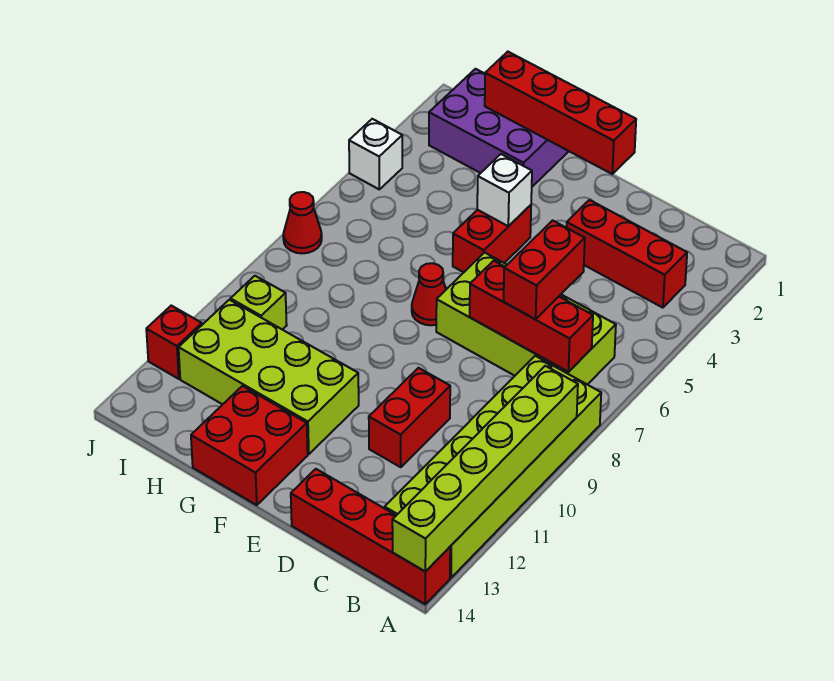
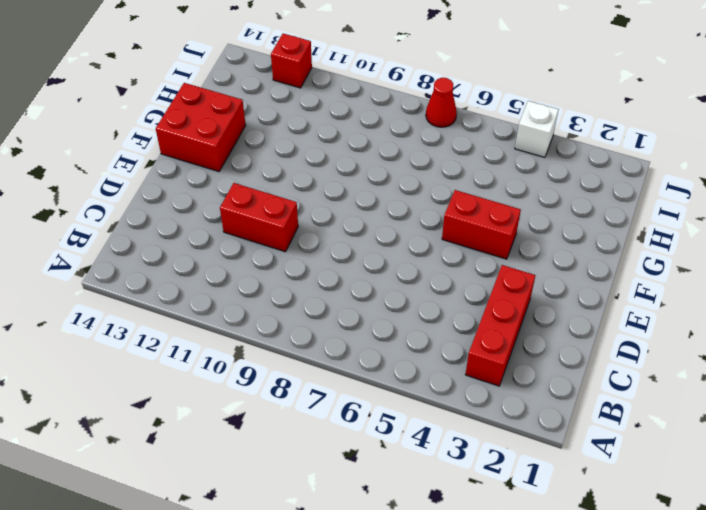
none -> lime 2x6 brick [385,356,601,578]
none -> red 1x4 brick [291,469,450,604]
none -> lime 2x4 brick [436,253,616,385]

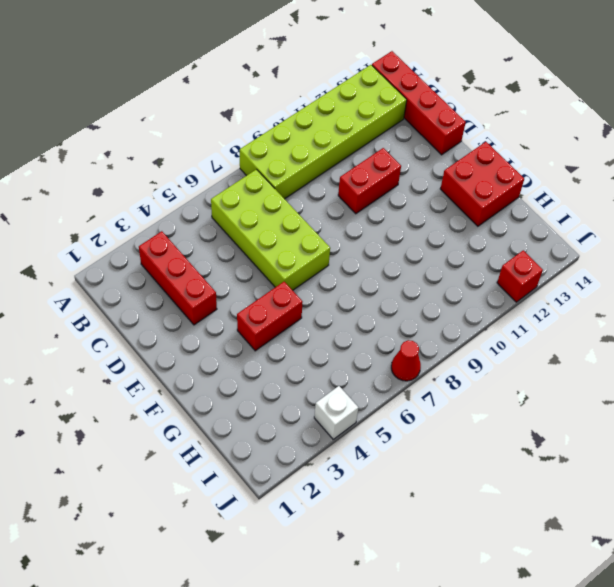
none -> red 1x1 cone [412,263,446,325]
none -> lime 2x4 brick [179,300,359,454]
none -> purple 2x3 brick [429,69,569,187]

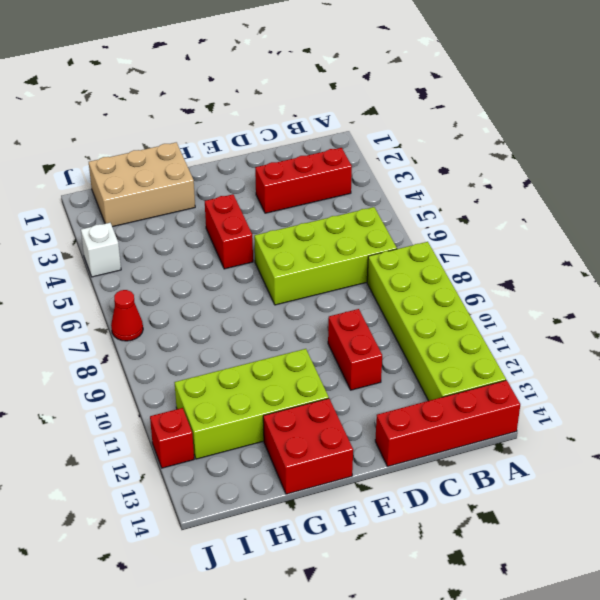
tan 2x3 brick [89,142,195,227] -> purple 2x3 brick [429,69,569,187]
none -> red 1x1 cone [412,263,446,325]
none -> lime 1x1 brick [231,276,287,330]
none -> lime 1x6 brick [392,366,578,572]

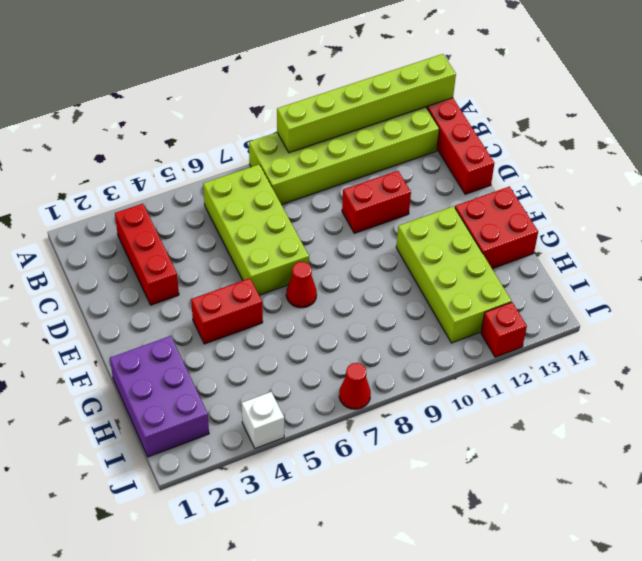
none -> lime 1x1 brick [231,276,287,330]
none -> red 1x3 brick [470,261,593,372]
none -> red 1x4 brick [485,52,636,174]

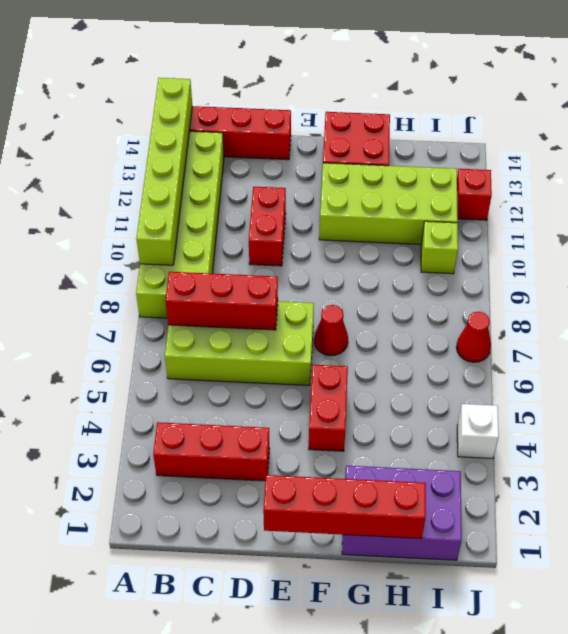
none -> white 1x1 brick [477,154,532,226]
none -> red 1x2 brick [504,220,585,319]

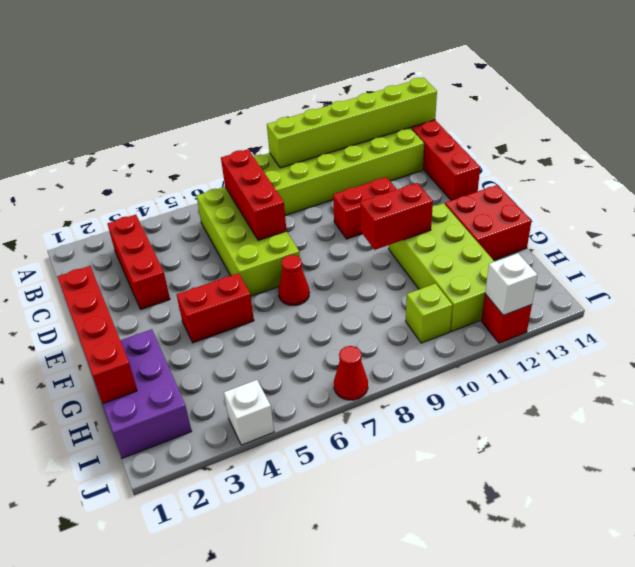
red 1x2 brick [360,183,433,250] -> red 1x2 brick moved to [504,220,585,319]
white 1x1 brick [485,253,537,315] -> white 1x1 brick moved to [477,154,532,226]

